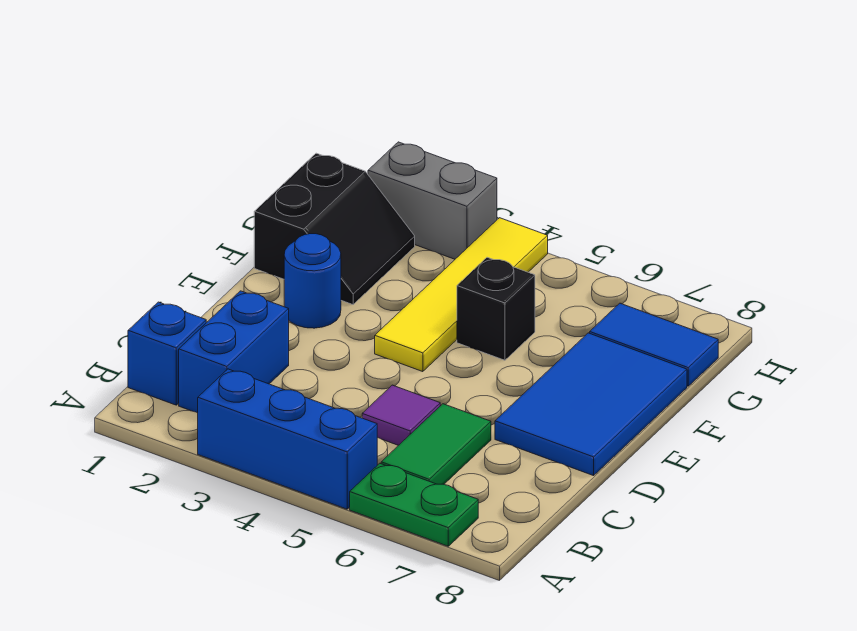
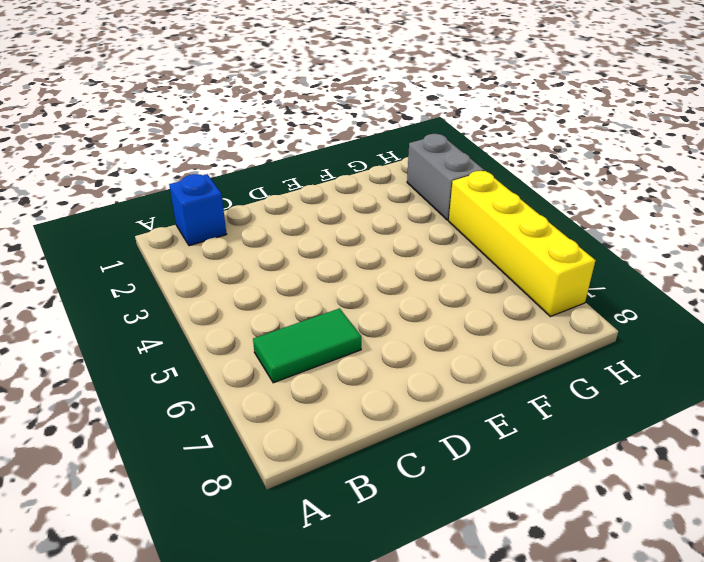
yellow 1x4 brick [449,171,596,317] -> yellow 1x4 tile [375,218,548,372]
none -> blue 1x3 brick [198,369,377,509]
none -> green 1x2 plate [350,463,478,546]
none -> blue 1x2 brick [179,291,289,413]

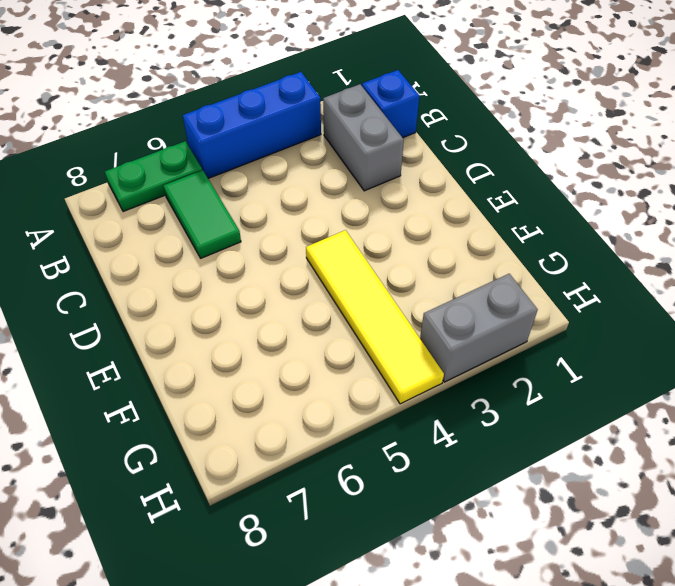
grey 1x2 brick [323,84,404,191] -> blue 1x2 brick [179,291,289,413]
none -> purple 1x1 tile [362,385,440,445]
none -> blue 2x3 tile [495,333,687,476]
none -> blue 1x1 round brick [284,234,341,328]

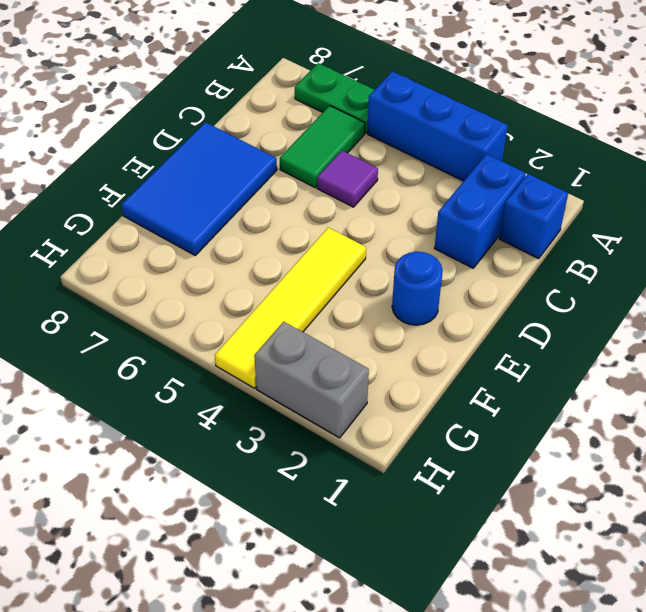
none -> black 2x2 slope [254,153,415,305]
none -> black 1x1 brick [457,257,535,360]
none -> blue 1x2 tile [590,303,718,386]

